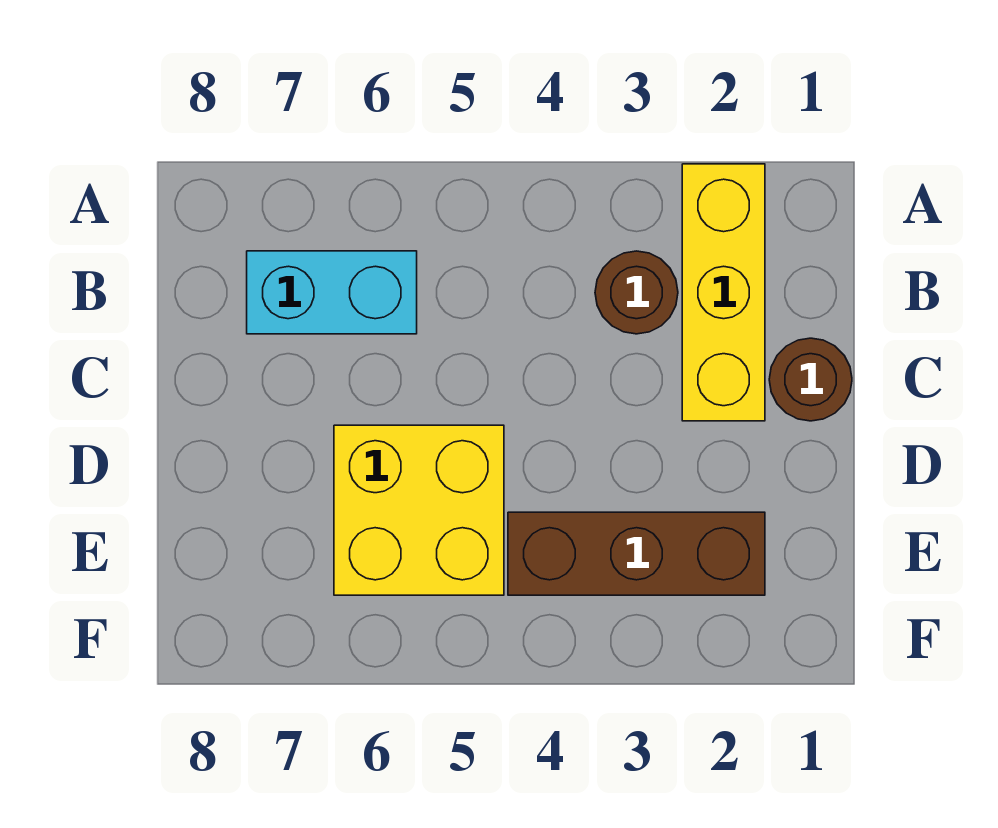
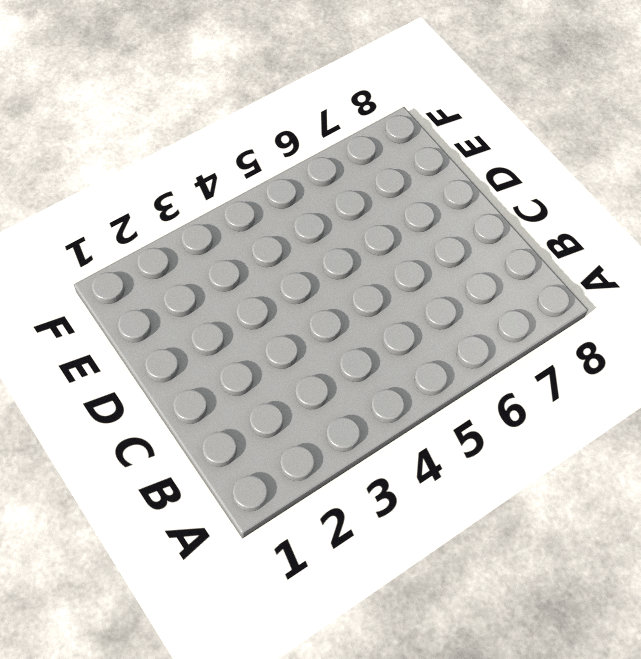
none -> yellow 1x3 brick [682,164,765,421]
none -> brown 1x1 round brick [595,251,678,334]

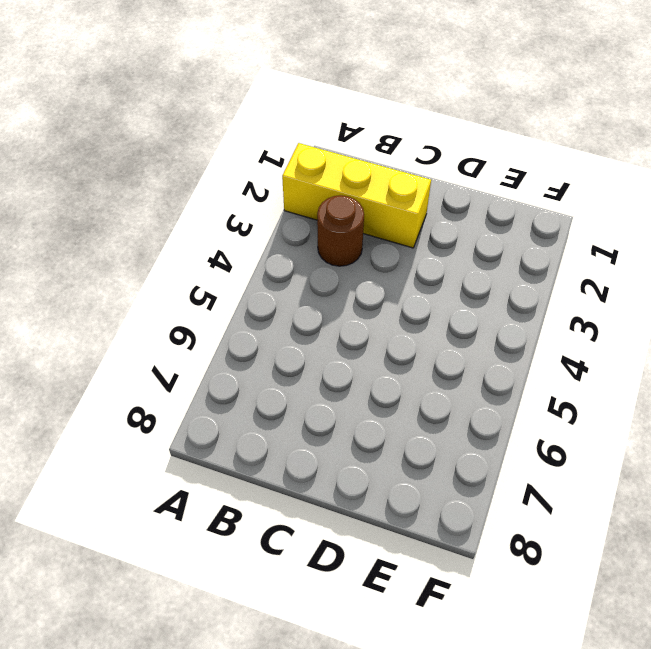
none -> cyan 1x2 brick [247,251,417,334]
none -> brown 1x1 round brick [769,338,852,421]

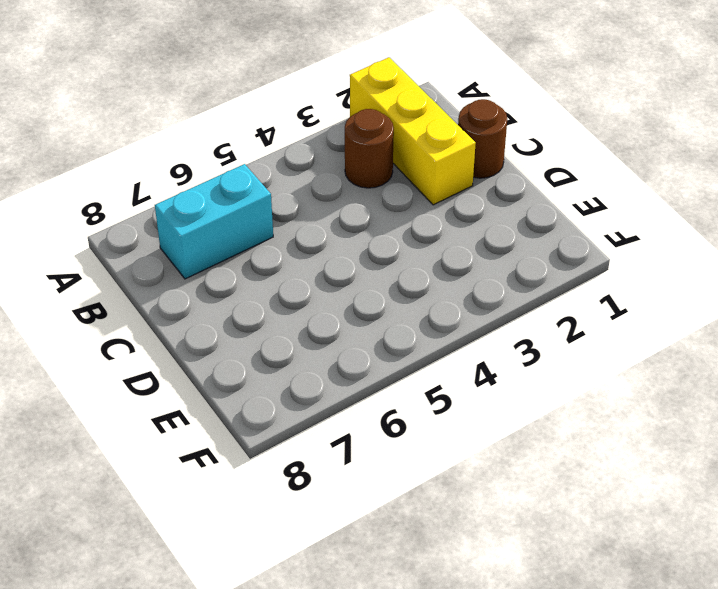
none -> yellow 2x2 brick [334,425,504,595]
none -> brown 1x3 brick [508,512,765,595]

